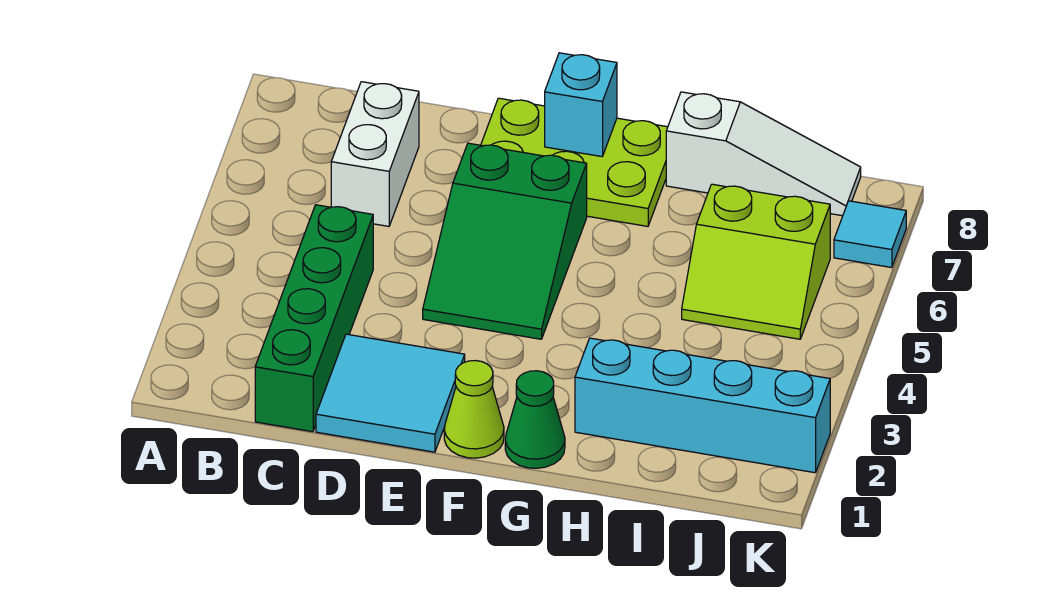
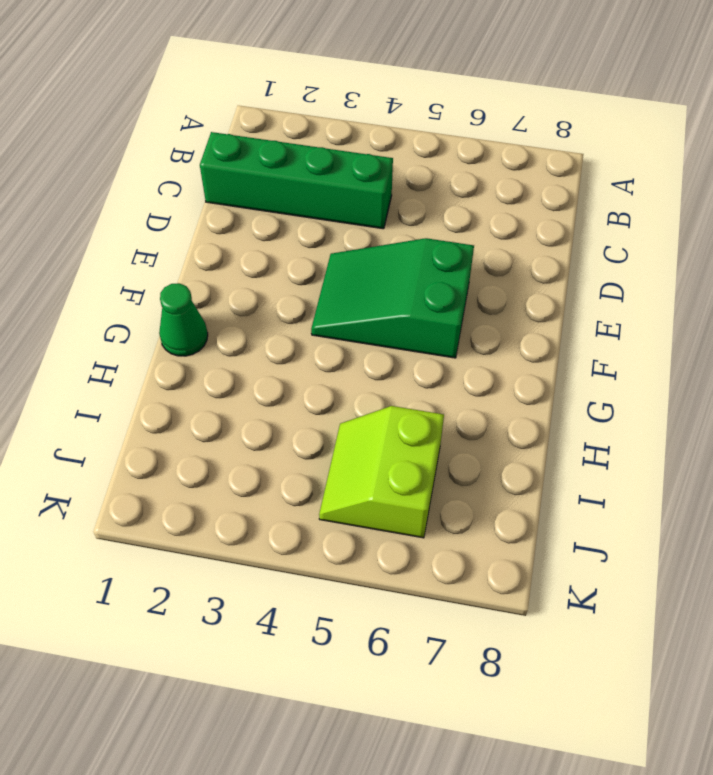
none -> white 1x2 brick [331,82,419,226]
none -> cyan 2x2 tile [316,334,465,452]
none -> lime 2x3 plate [481,98,668,226]

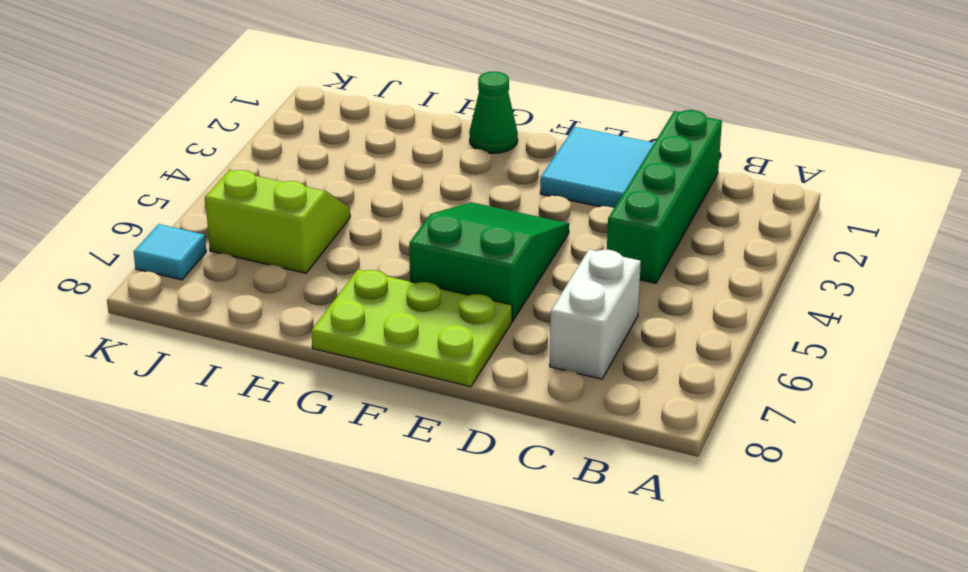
none -> lime 1x1 cone [444,361,504,458]
none -> cyan 1x4 brick [575,338,830,473]
none -> white 1x3 slope [666,92,861,216]

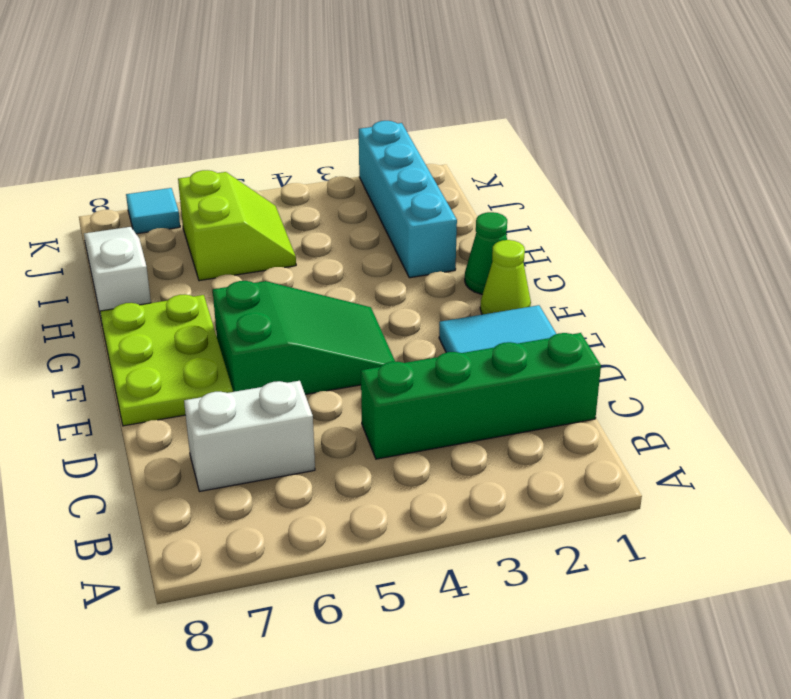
none -> cyan 1x1 brick [545,53,617,157]

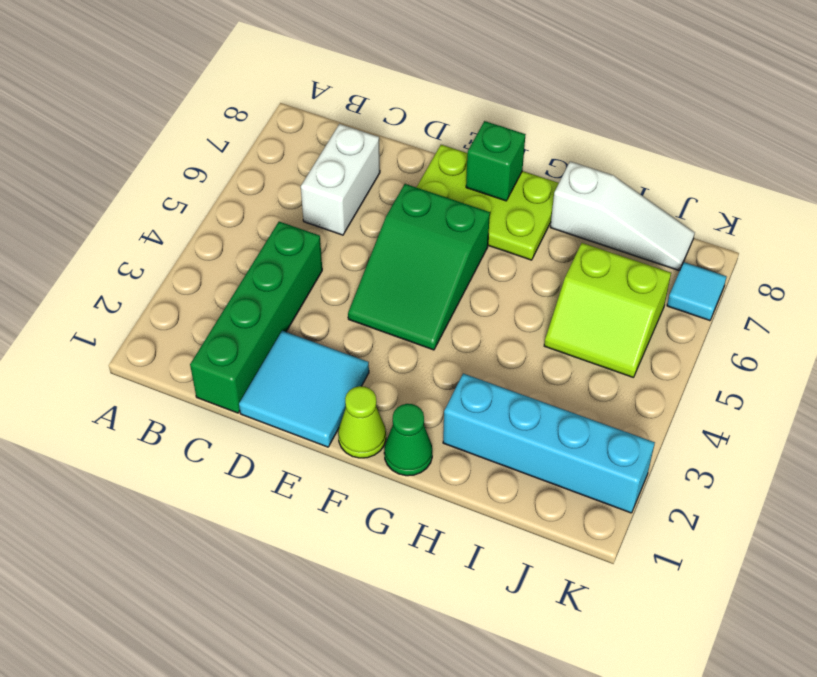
green 1x1 brick [466,121,526,201] -> cyan 1x1 brick [545,53,617,157]

